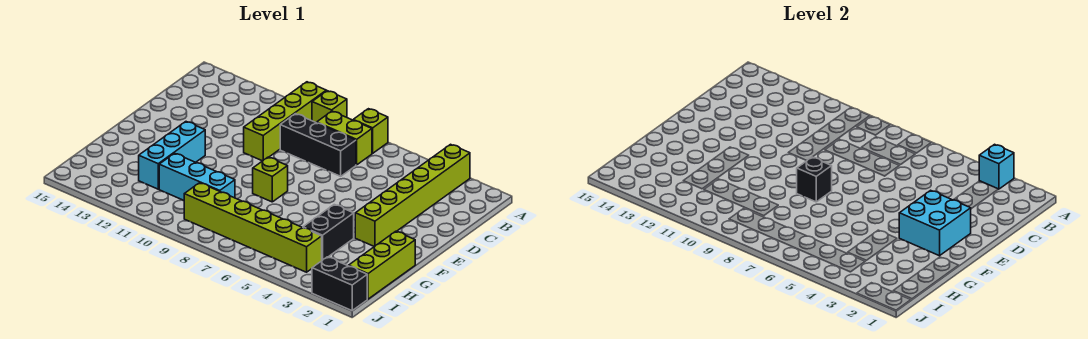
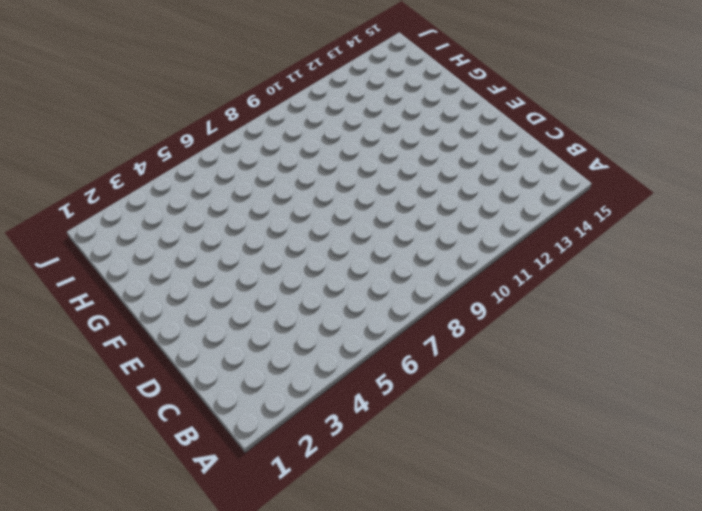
none -> lime 1x6 brick [355,144,470,247]
none -> lime 1x1 brick [354,109,388,153]
none -> lime 1x1 brick [312,91,347,123]

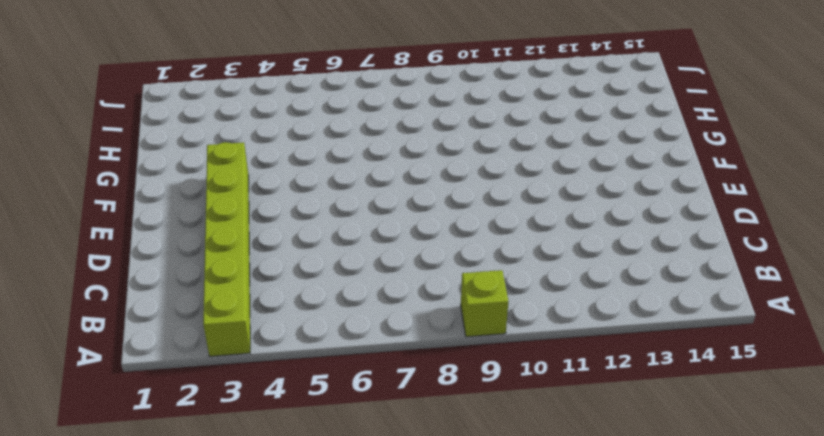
none -> lime 1x1 brick [354,109,388,153]
none -> lime 1x4 brick [244,82,326,161]
none -> lime 1x2 brick [317,111,372,165]

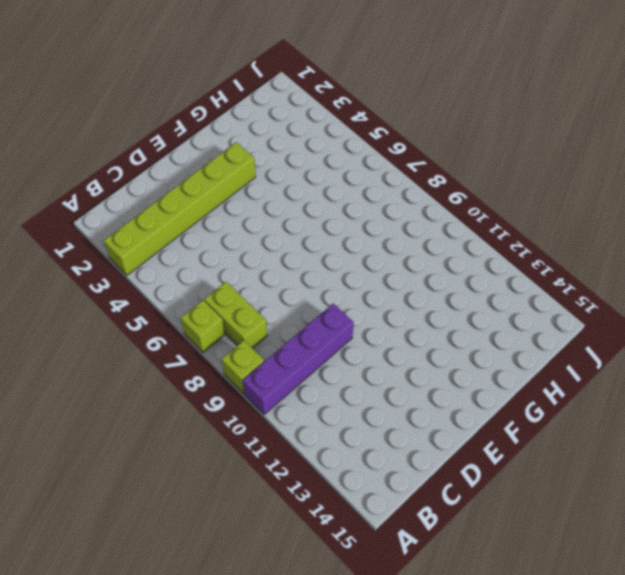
purple 1x4 brick [243,303,354,414] -> lime 1x4 brick [244,82,326,161]
none -> black 1x3 brick [280,114,356,176]
none -> lime 1x1 brick [253,157,288,202]
none -> cyan 1x3 brick [139,122,205,189]

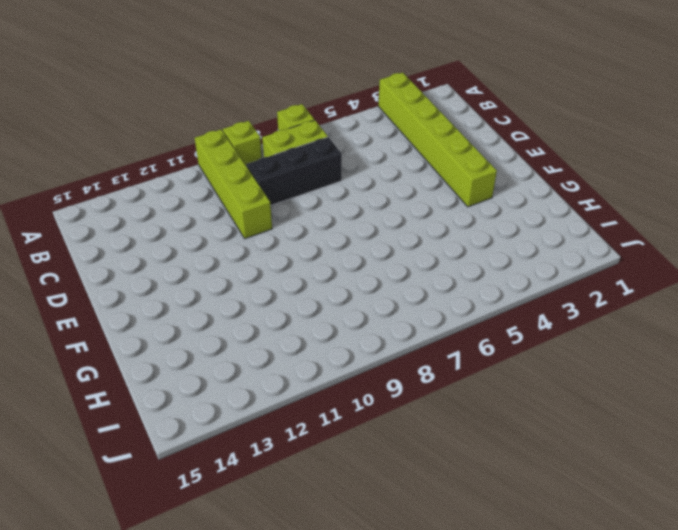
none -> lime 1x1 brick [253,157,288,202]
none -> cyan 1x3 brick [139,122,205,189]
none -> lime 1x3 brick [349,231,415,299]

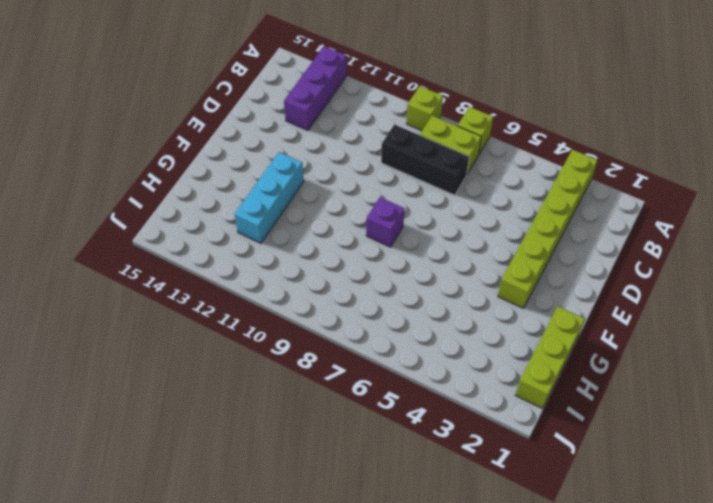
purple 1x3 brick [284,46,347,131] -> none
purple 1x1 brick [366,197,404,247] -> lime 1x1 brick [253,157,288,202]
none -> lime 1x4 brick [244,82,326,161]
none -> black 1x2 brick [303,205,354,260]
none -> cyan 1x3 brick [159,153,235,201]

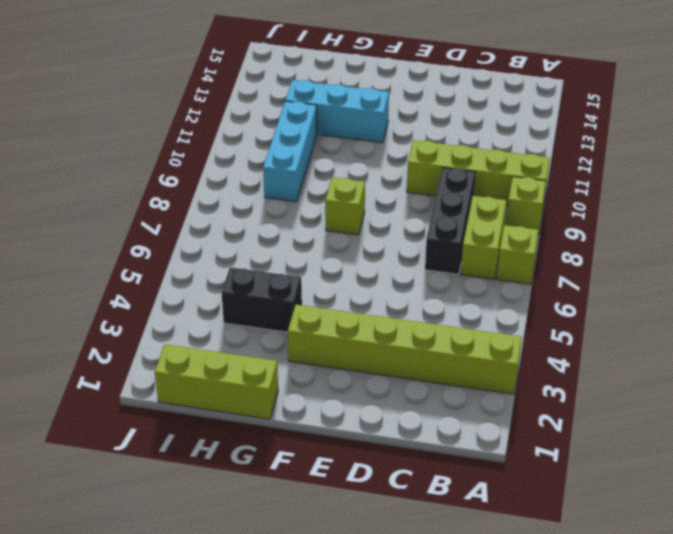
none -> lime 1x6 brick [184,183,322,272]
none -> black 1x2 brick [312,257,367,311]
none -> cyan 1x1 brick [979,144,1014,189]

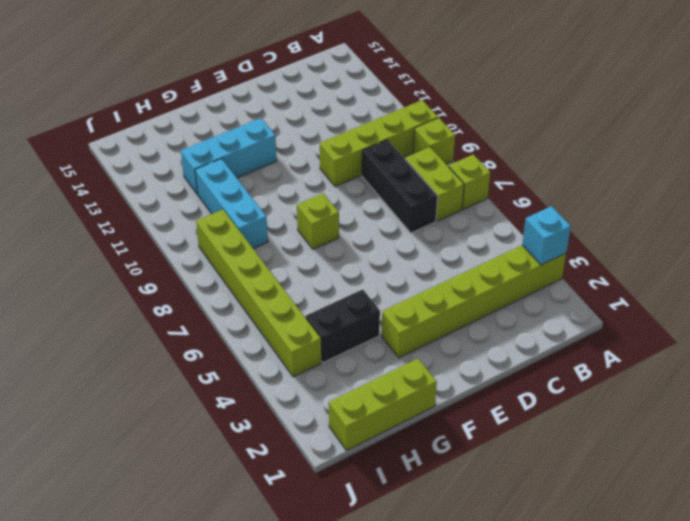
none -> black 1x2 brick [312,257,367,311]
none -> cyan 2x2 brick [899,190,971,256]
none -> black 1x1 brick [797,157,832,202]

